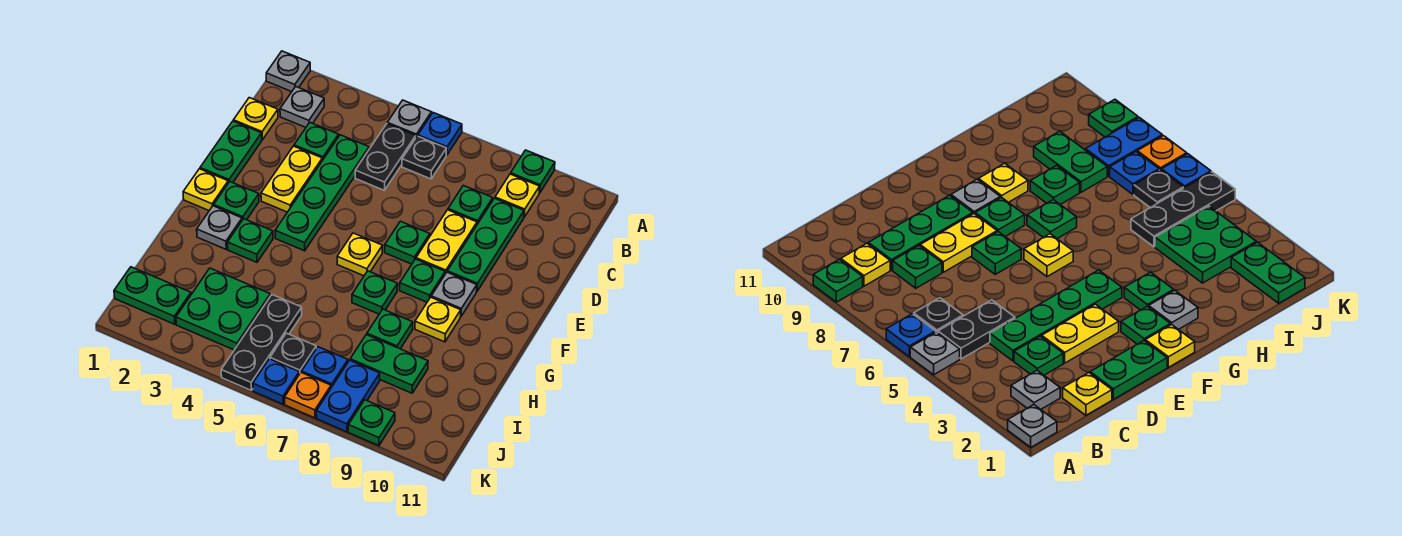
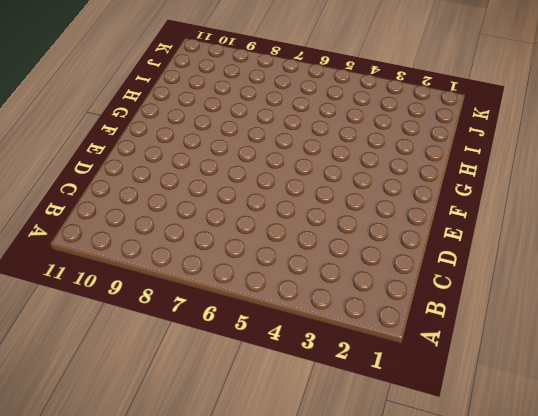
none -> grey 1x1 plate [266,51,310,92]
none -> grey 1x1 plate [387,100,432,137]
none -> blue 1x1 plate [418,113,462,155]
none -> green 1x1 plate [511,150,555,193]

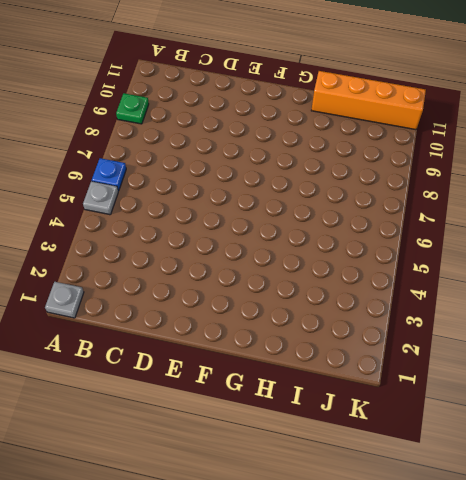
orange 1x4 brick [311,71,426,130] -> none
none -> grey 1x1 plate [280,87,324,127]
none -> black 1x2 plate [355,124,416,190]
none -> black 1x1 plate [402,136,446,179]
none -> yellow 1x1 plate [495,174,540,217]

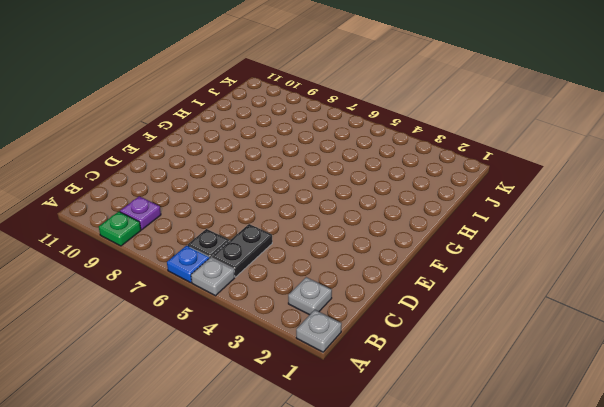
purple 1x1 plate [120,196,161,230] -> yellow 1x1 plate [495,174,540,217]
none -> yellow 1x1 plate [233,98,278,140]
none -> green 1x1 plate [294,123,339,160]
none -> green 1x4 plate [275,135,369,251]
none -> green 1x1 plate [448,185,493,224]

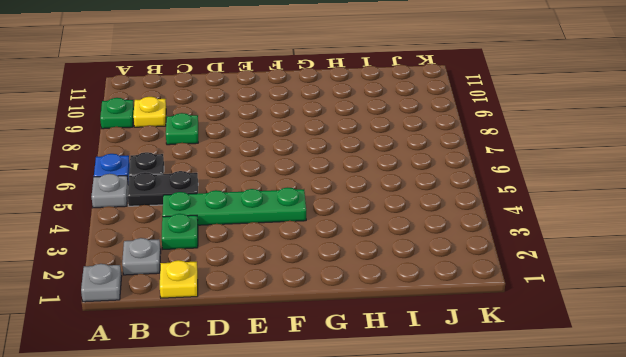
none -> green 1x3 plate [447,198,524,291]
none -> green 1x2 plate [200,121,262,183]
none -> yellow 1x2 plate [261,146,322,212]
none -> yellow 1x2 plate [416,210,477,274]

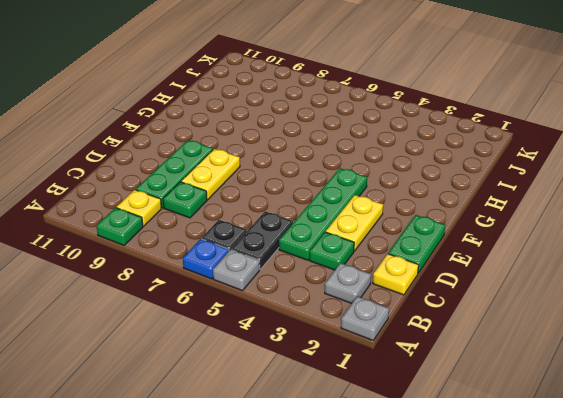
none -> green 1x1 plate [385,221,430,264]
none -> yellow 1x1 plate [183,169,228,211]
none -> green 1x1 plate [214,182,259,220]
none -> yellow 1x1 plate [337,233,382,276]

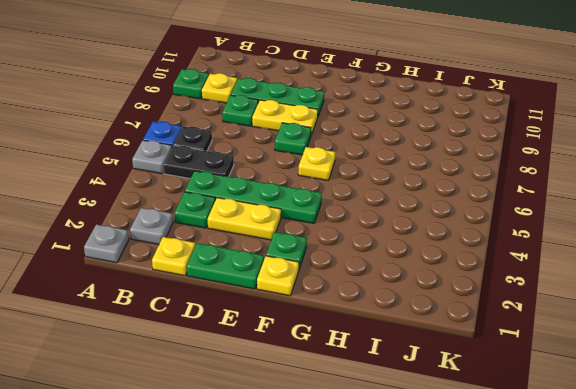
none -> green 1x1 plate [400,259,445,302]
none -> grey 1x1 plate [431,272,477,316]
none -> grey 1x1 plate [197,206,242,249]
none -> green 1x1 plate [228,219,273,262]

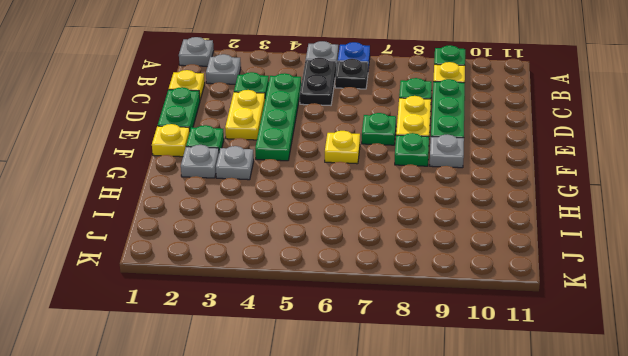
grey 1x1 plate [216,146,254,180] -> green 1x1 plate [228,219,273,262]
none -> green 1x1 plate [352,271,398,314]
none -> yellow 1x1 plate [415,297,461,342]
none -> green 1x1 plate [367,309,413,349]
none -> green 2x2 plate [176,268,270,350]

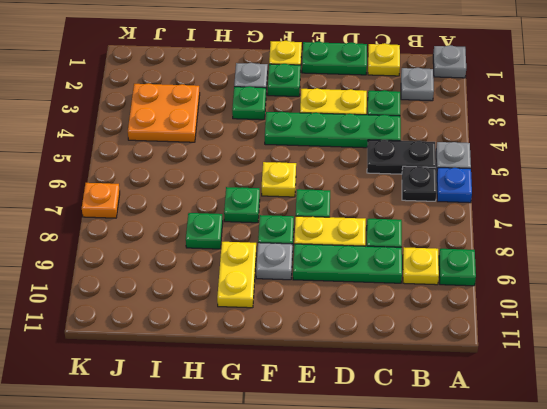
yellow 1x2 plate [217,242,256,308] -> yellow 1x1 plate [415,297,461,342]
orange 2x2 plate [128,83,200,142] -> green 2x2 plate [176,268,270,350]
none -> black 1x3 plate [221,295,302,391]
none -> green 1x2 plate [350,335,428,393]
none -> green 1x2 plate [114,267,191,324]
none -> black 1x1 plate [270,333,316,374]

